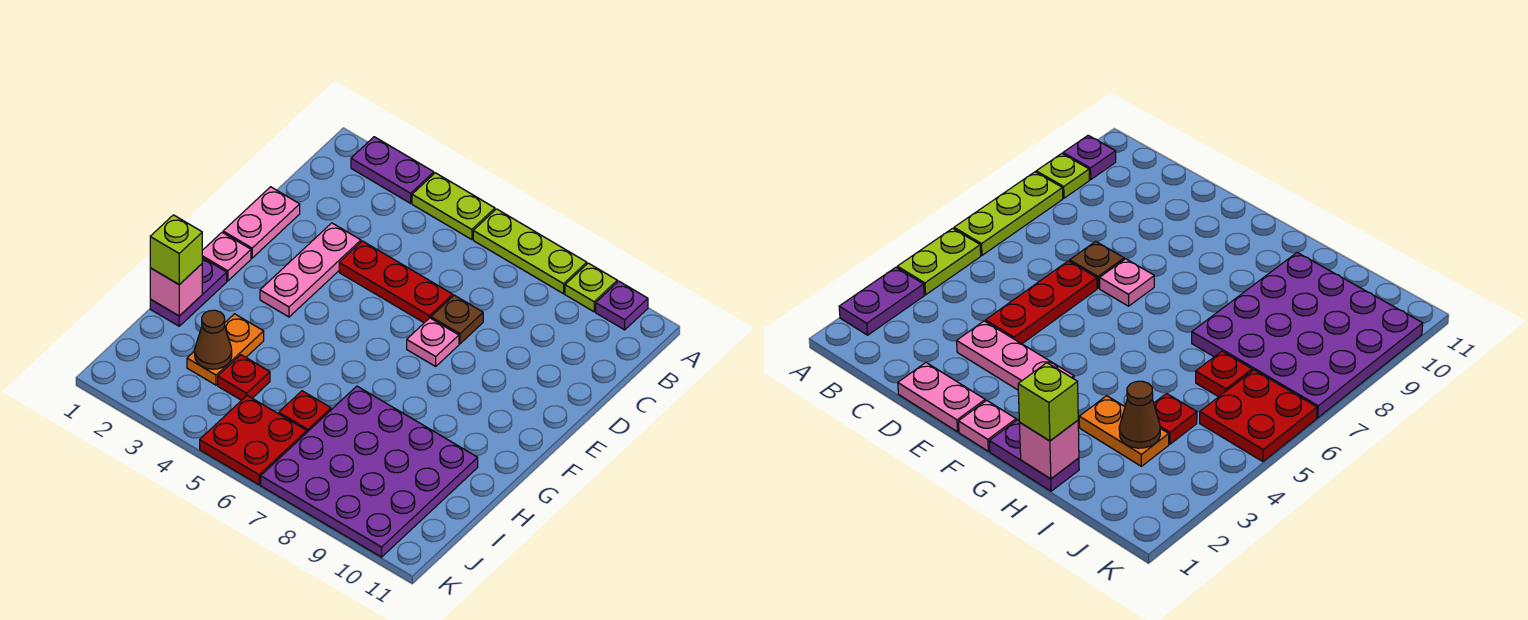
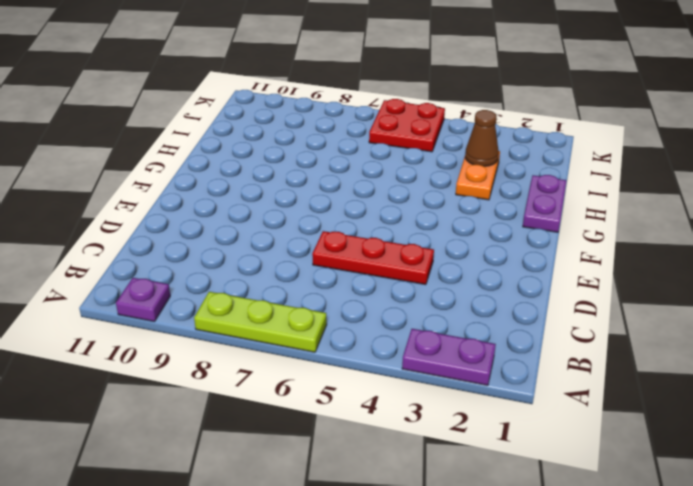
none -> lime 1x2 plate [412,173,495,240]
none -> lime 1x1 plate [565,263,617,312]
none -> pink 1x2 plate [223,187,300,258]

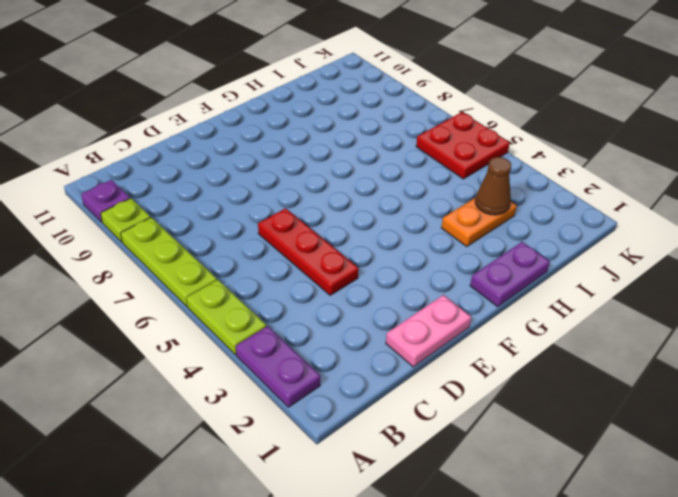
none -> pink 1x3 plate [260,223,361,317]
none -> brown 1x1 plate [431,295,483,344]
none -> pink 1x1 plate [407,318,459,366]

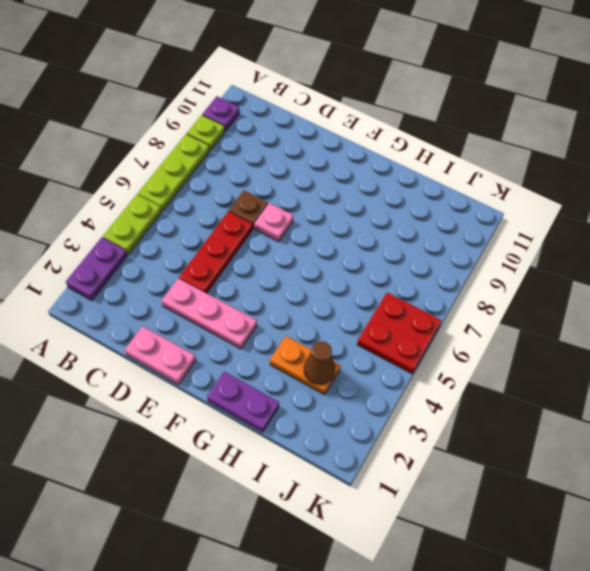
none -> pink 1x1 plate [202,232,251,281]
none -> purple 4x4 plate [261,386,478,557]
none -> red 1x1 plate [218,355,270,400]

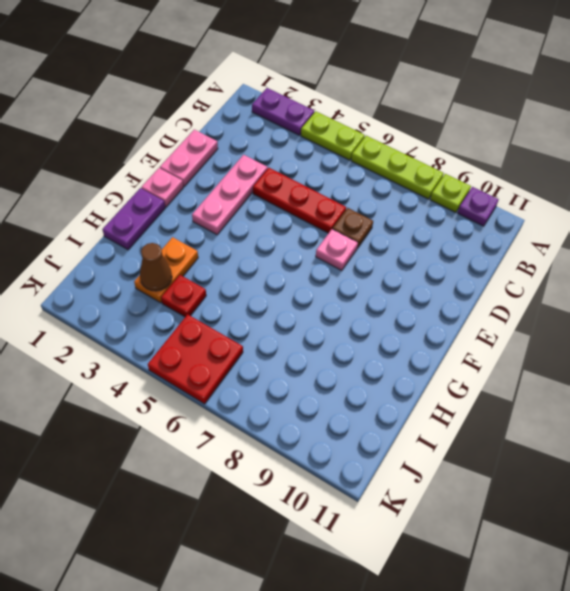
none -> purple 4x4 plate [261,386,478,557]
none -> red 1x1 plate [279,391,331,432]
none -> pink 1x1 brick [150,264,202,316]

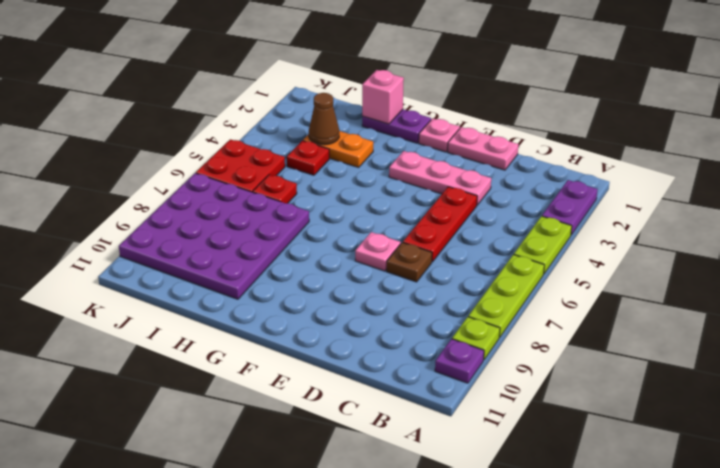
none -> lime 1x1 brick [150,215,202,285]

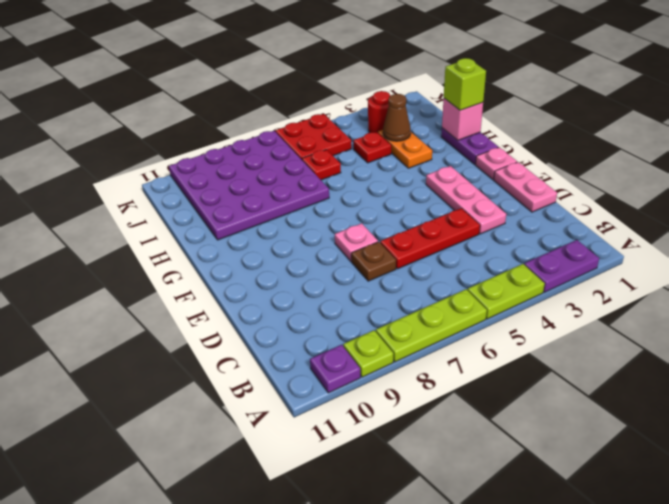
red 1x1 round brick [368,91,390,133] -> none

